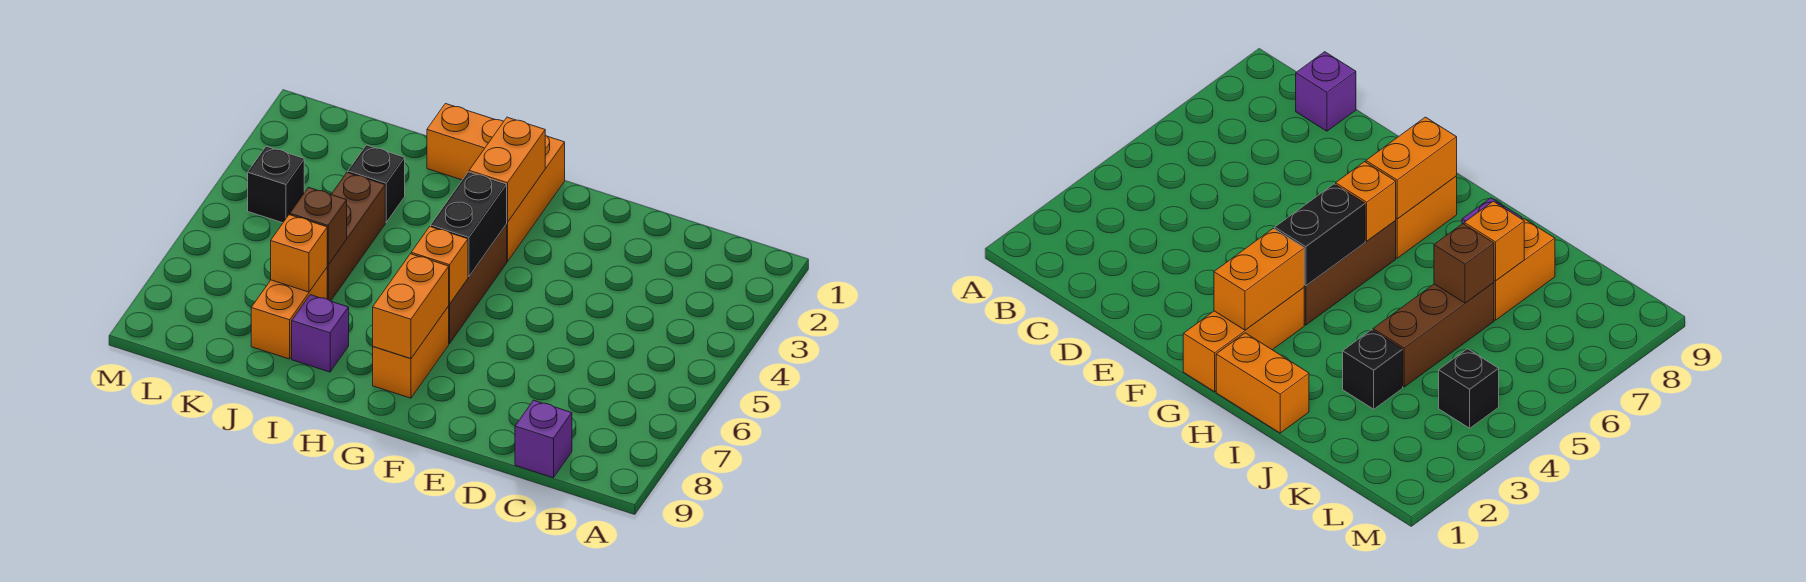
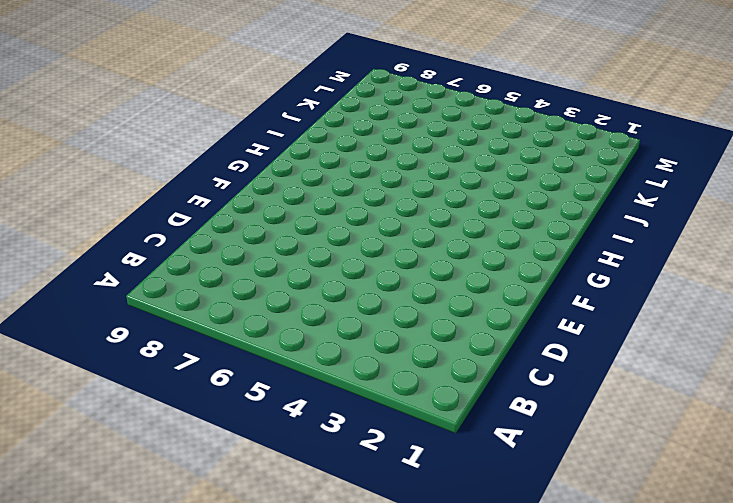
none -> purple 1x1 brick [515,400,572,478]
none -> orange 1x3 brick [507,135,565,262]
none -> brown 1x3 brick [449,224,507,344]

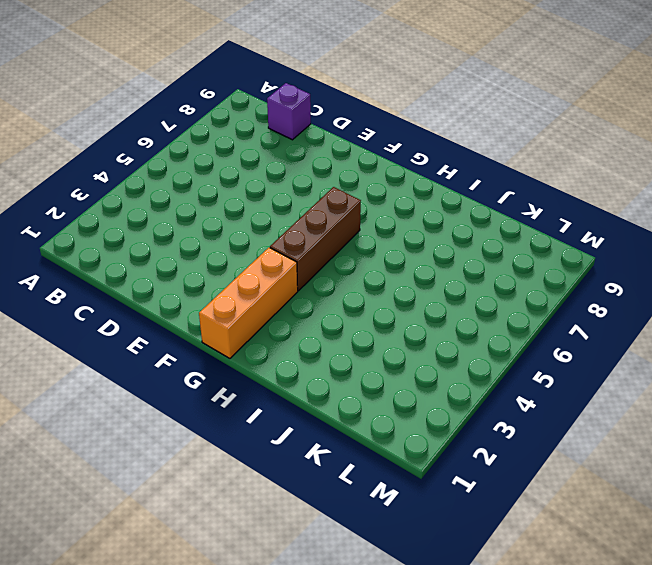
none -> orange 1x2 brick [373,306,449,398]
none -> orange 1x2 brick [427,104,504,180]
none -> purple 1x1 brick [292,295,349,372]

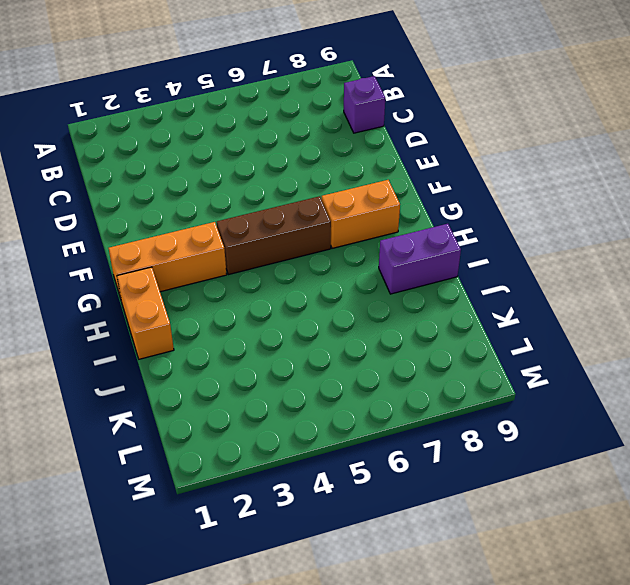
purple 1x2 brick [379,224,461,294] -> purple 1x1 brick [292,295,349,372]
none -> black 1x1 brick [348,145,405,222]
none -> brown 1x3 brick [327,172,385,301]
none -> orange 1x2 brick [251,268,327,359]

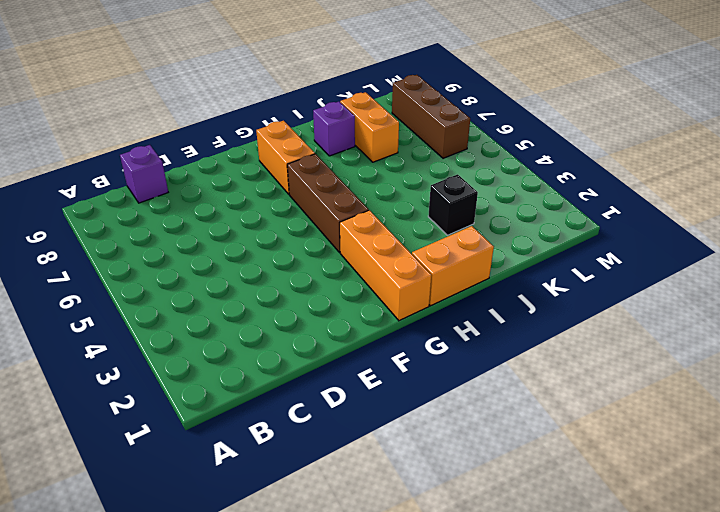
brown 1x3 brick [392,75,470,158] -> brown 1x3 brick moved to [327,172,385,301]
none -> black 1x1 brick [248,146,304,223]
none -> orange 1x2 brick [469,117,545,222]
none -> black 1x2 brick [431,172,507,277]

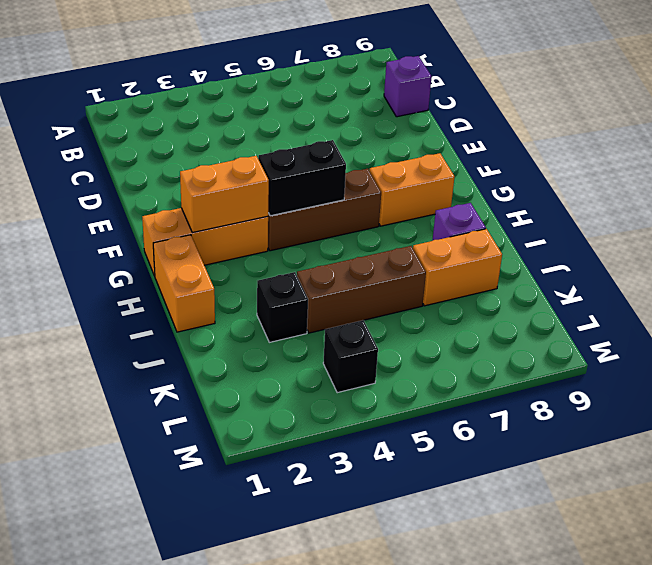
none -> orange 1x1 brick [411,227,468,304]
none -> orange 1x2 brick [373,254,449,359]
none -> brown 1x1 brick [290,187,347,265]

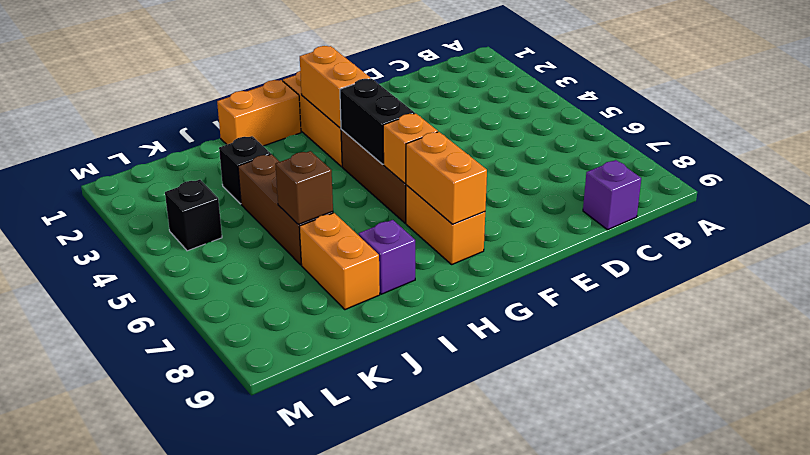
none -> orange 1x1 brick [271,215,327,292]

